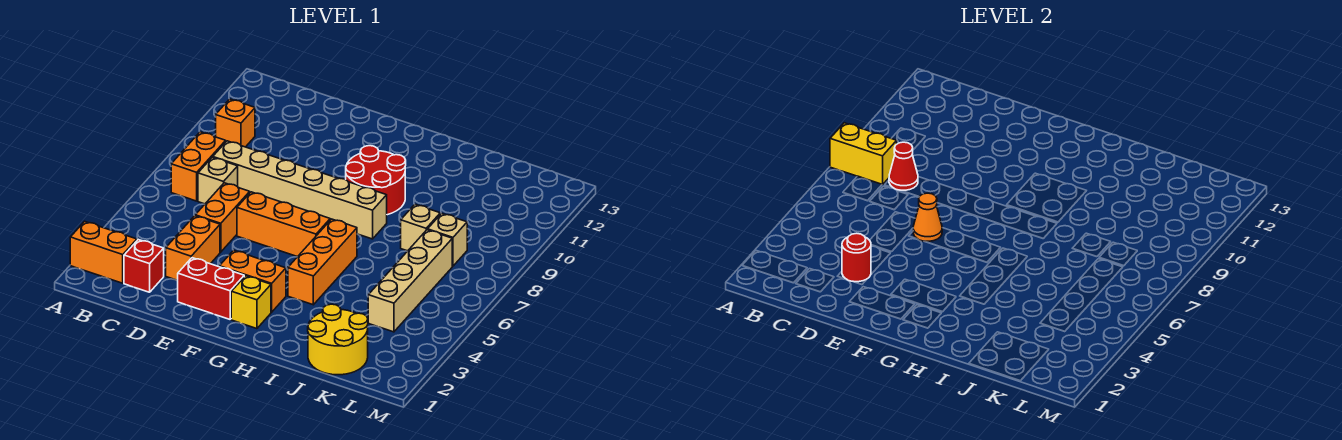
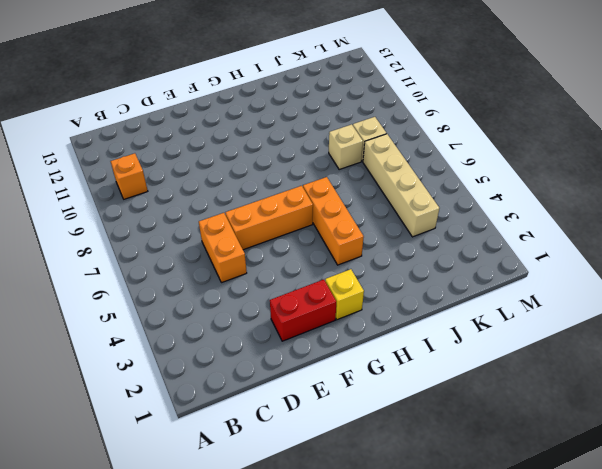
none -> orange 1x2 brick [70,221,137,283]
none -> orange 1x2 brick [171,132,226,201]
none -> red 1x1 brick [124,240,164,292]

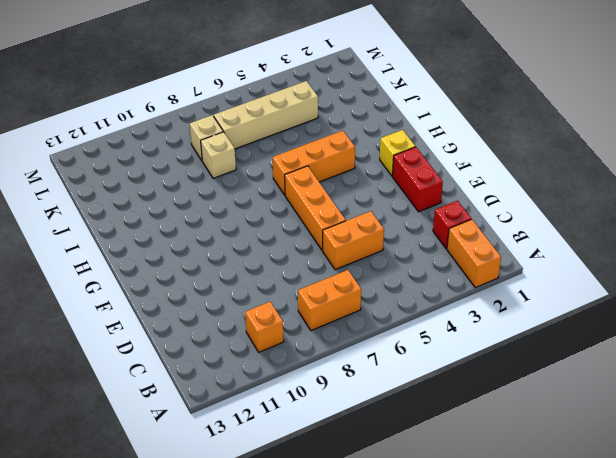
none -> tan 1x1 brick [198,157,238,204]
none -> tan 1x6 brick [213,141,387,239]
none -> orange 1x2 brick [166,216,220,280]

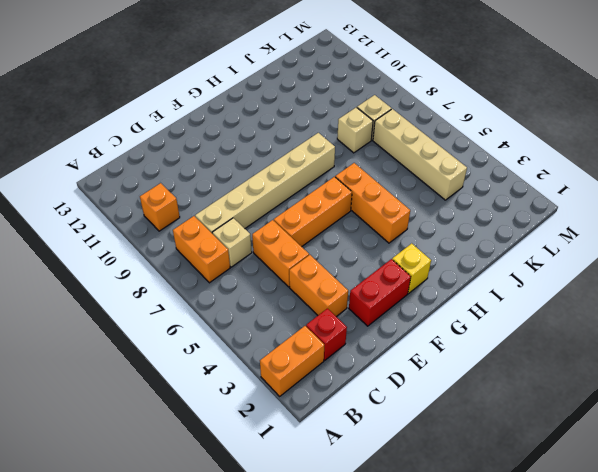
none -> orange 1x2 brick [219,250,286,312]
none -> red 2x2 round brick [346,146,406,215]
none -> yellow 2x2 round brick [308,304,368,375]

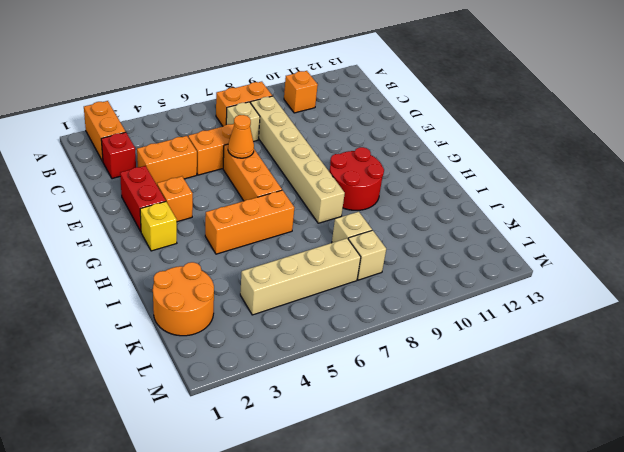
orange 1x1 brick [157,176,193,222] -> orange 1x2 brick [219,250,286,312]
orange 2x2 round brick [153,262,214,336] -> yellow 2x2 round brick [308,304,368,375]
none -> yellow 1x2 brick [830,123,897,185]
none -> red 1x1 cone [889,142,918,190]
none -> red 1x1 round brick [842,233,871,282]

